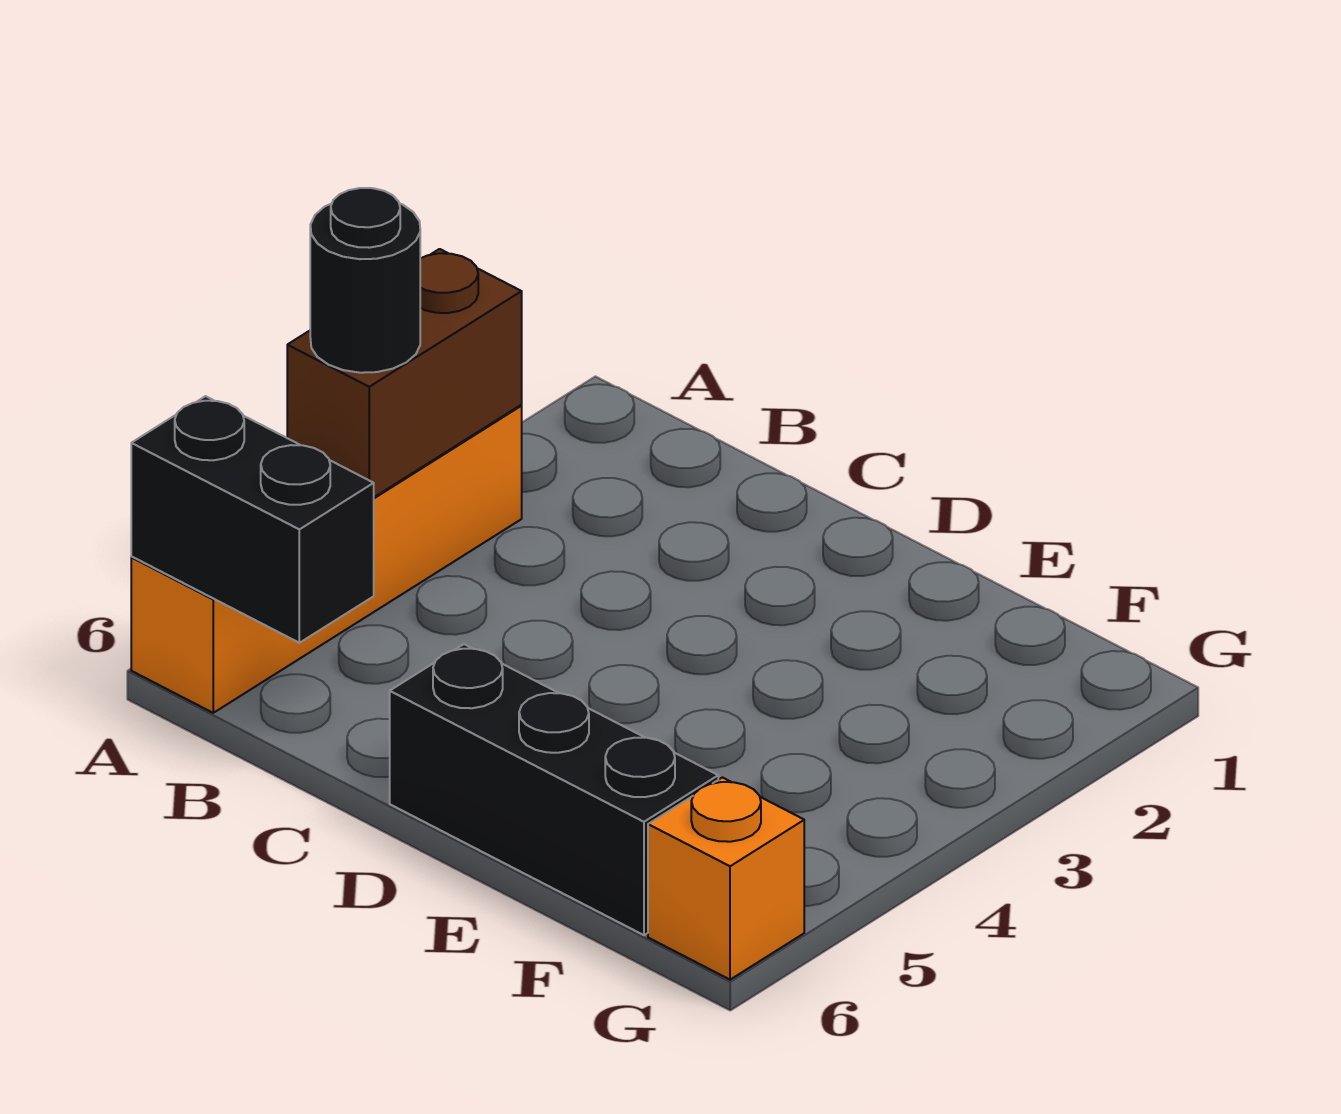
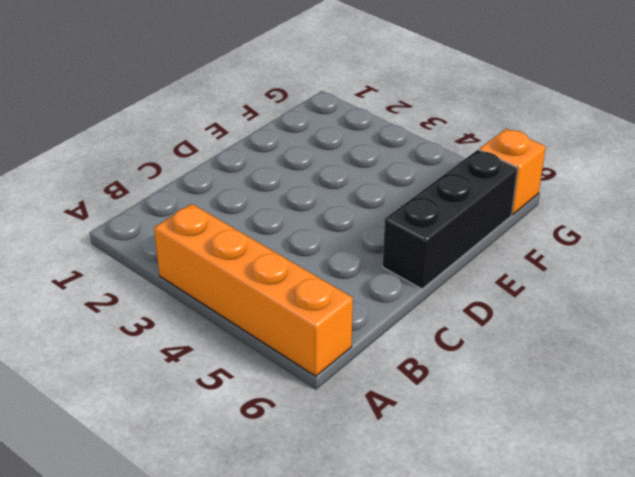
none -> brown 1x2 brick [287,249,522,497]
none -> black 1x2 brick [131,396,374,643]

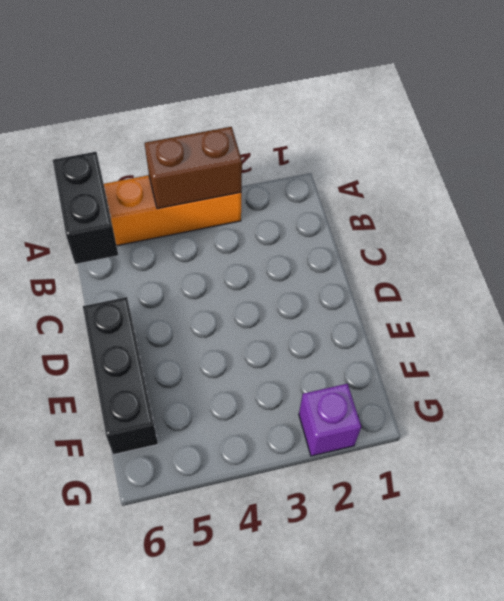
purple 1x1 brick [299,384,361,456] -> none
none -> orange 1x1 brick [648,778,804,980]
none -> black 1x1 round brick [310,188,420,373]

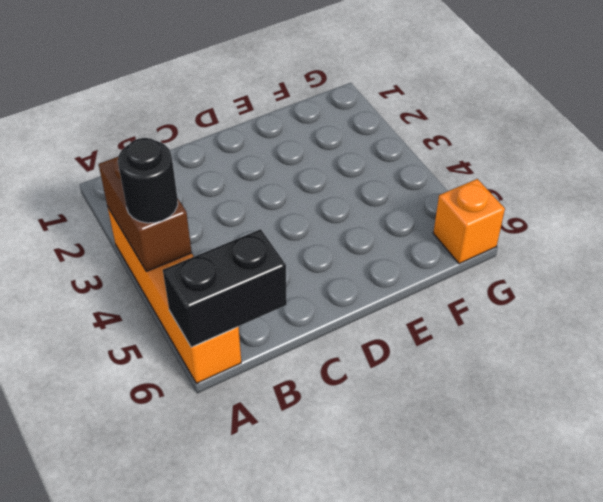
none -> black 1x3 brick [390,644,718,935]

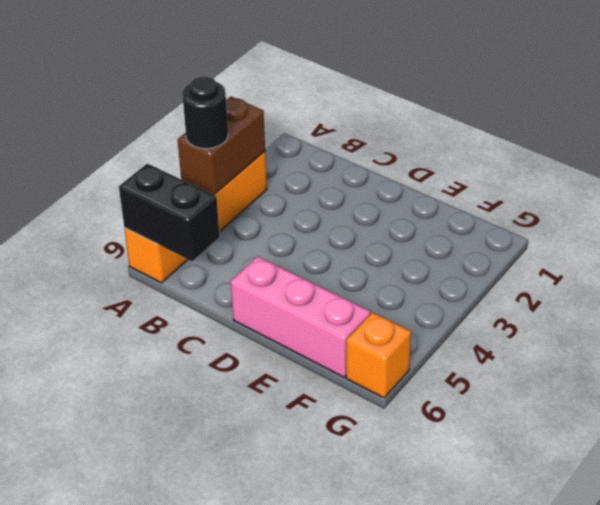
pink 1x3 brick [231,256,370,377] -> black 1x3 brick [390,644,718,935]

